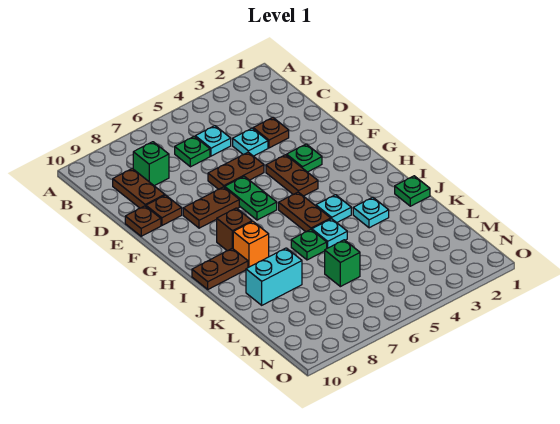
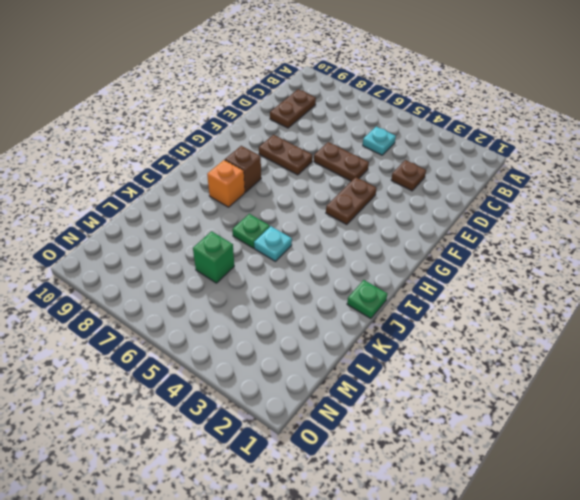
none -> green 1x1 plate [175,136,210,167]
none -> green 1x1 brick [133,142,169,186]
none -> cyan 1x1 plate [233,128,268,156]

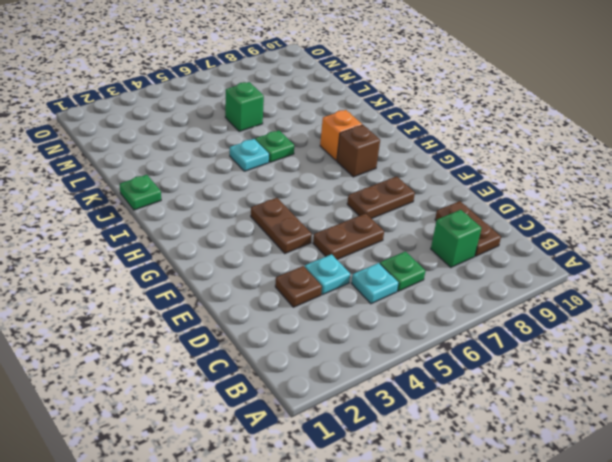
none -> brown 1x1 plate [146,195,182,226]
none -> brown 1x1 plate [125,206,161,236]
none -> green 1x1 plate [287,144,322,172]

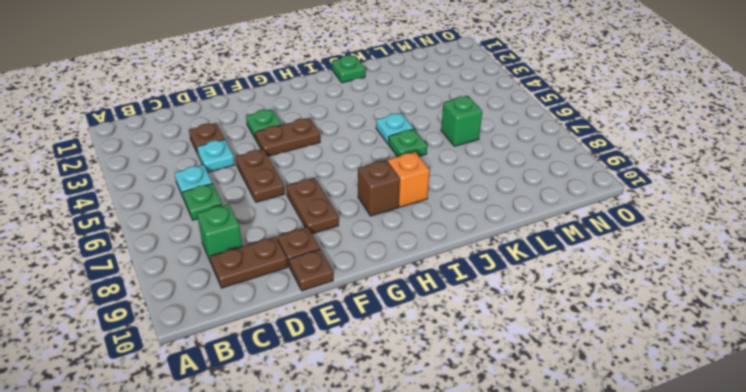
none -> green 1x2 plate [225,176,277,220]
none -> brown 1x2 plate [279,192,331,232]
none -> cyan 1x1 plate [316,195,351,223]

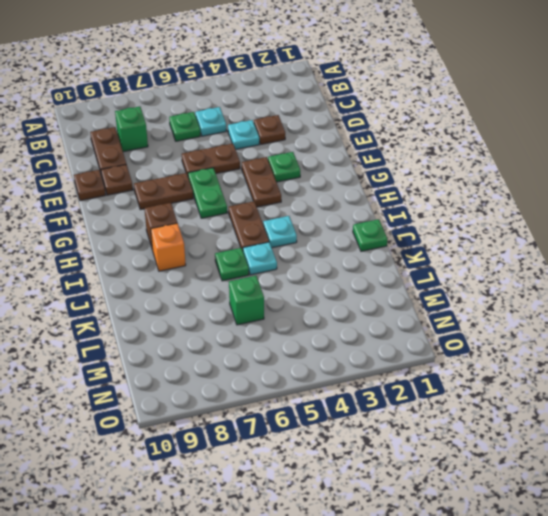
none -> brown 1x2 plate [192,248,248,289]
none -> cyan 1x1 plate [353,197,389,228]
none -> cyan 1x2 brick [246,248,302,305]

